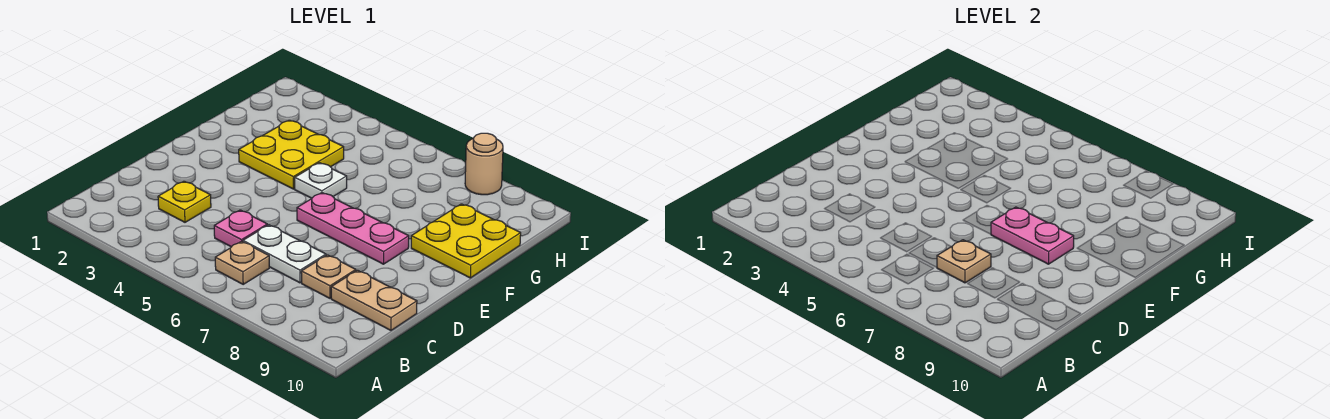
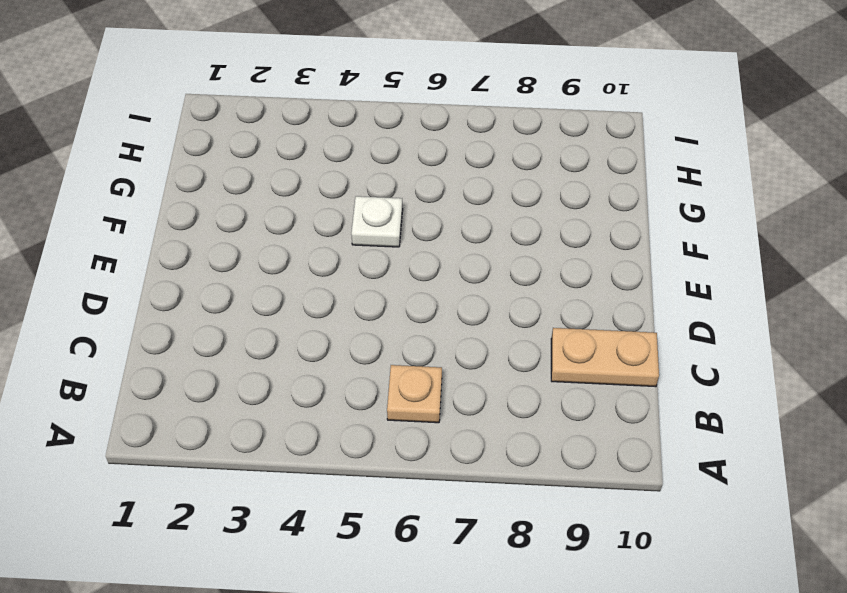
none -> yellow 1x1 plate [158,181,211,222]
none -> pink 1x1 plate [214,210,267,247]
none -> white 1x2 plate [243,225,326,283]

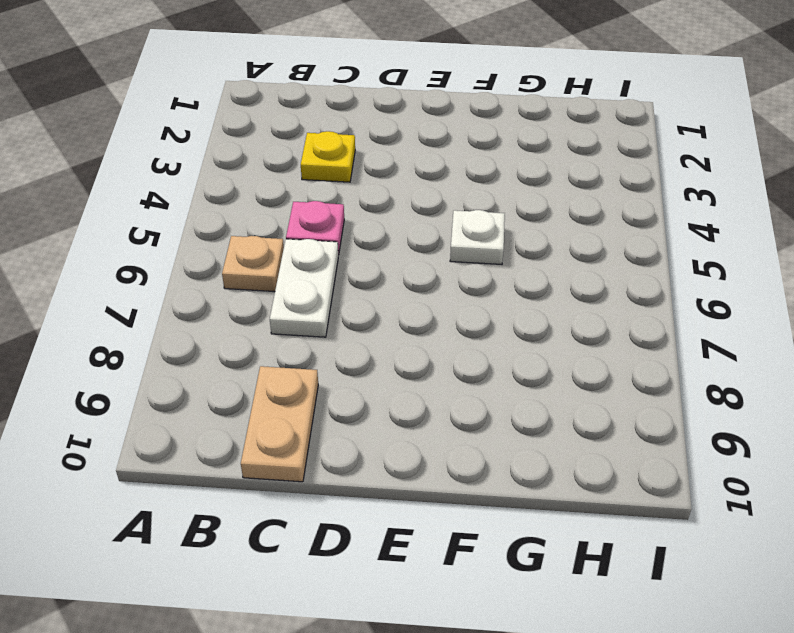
none -> tan 1x1 plate [301,255,356,298]
none -> pink 1x3 plate [297,193,409,264]
none -> yellow 2x2 plate [239,120,344,189]

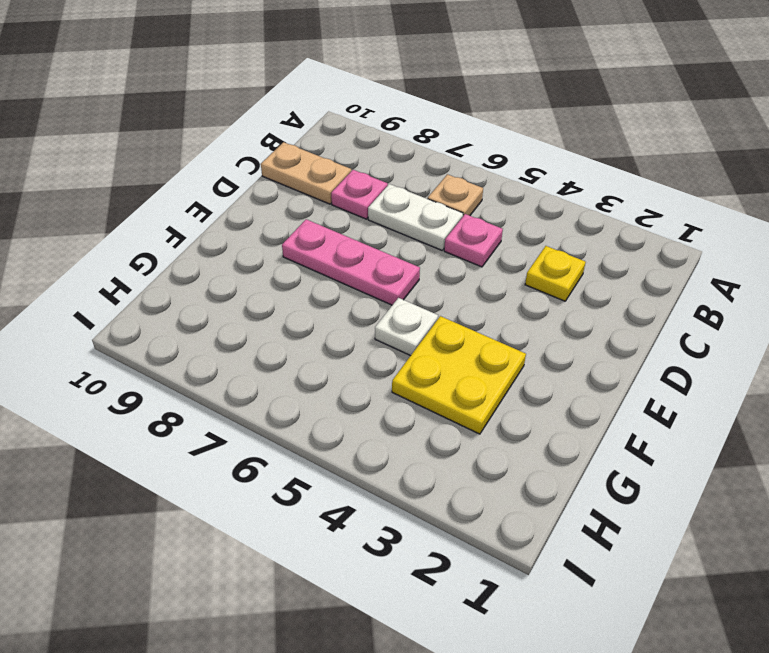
pink 1x1 plate [331,170,388,219] -> tan 1x1 plate [301,255,356,298]
none -> yellow 2x2 plate [411,204,521,278]
none -> tan 1x1 round brick [465,133,503,195]
none -> tan 1x1 plate [937,240,991,283]

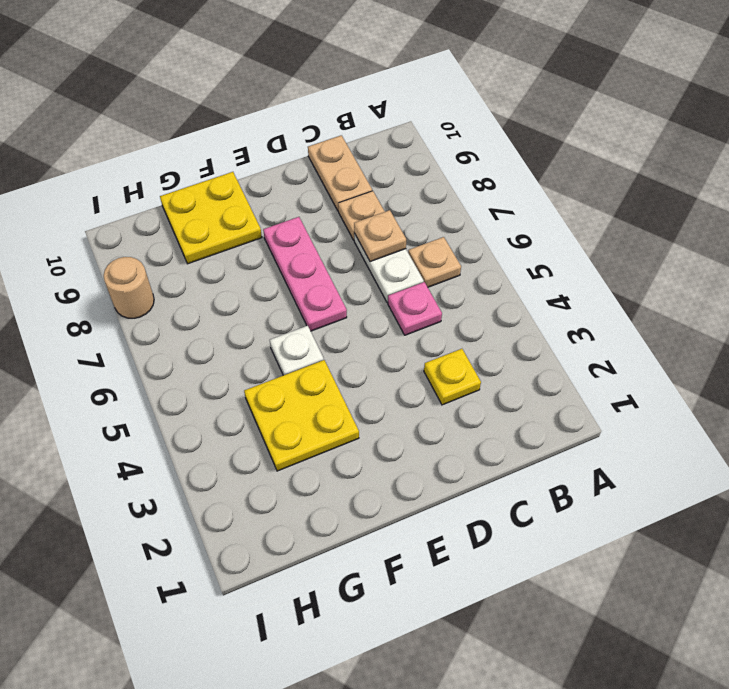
none -> pink 1x2 plate [991,207,1074,264]

